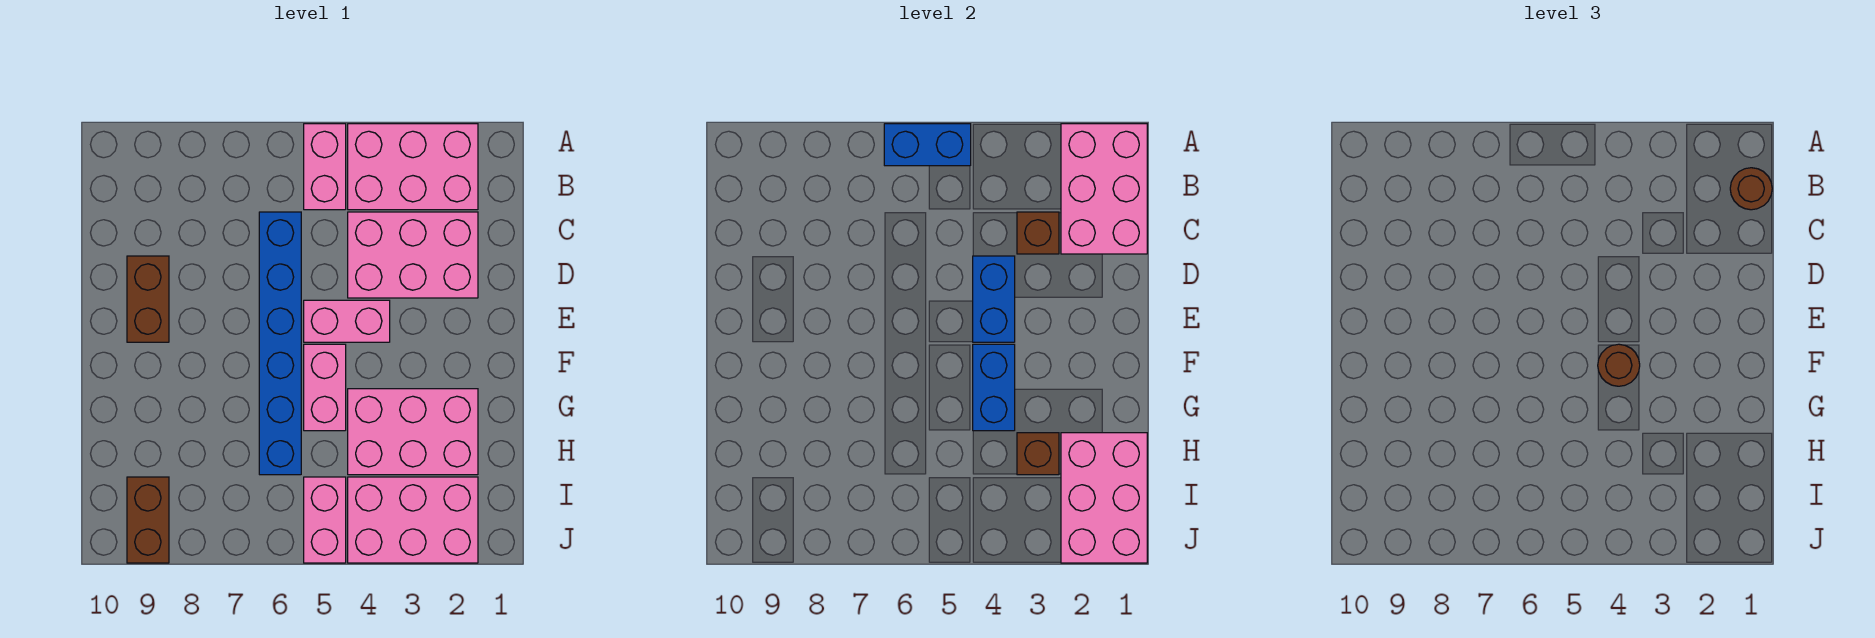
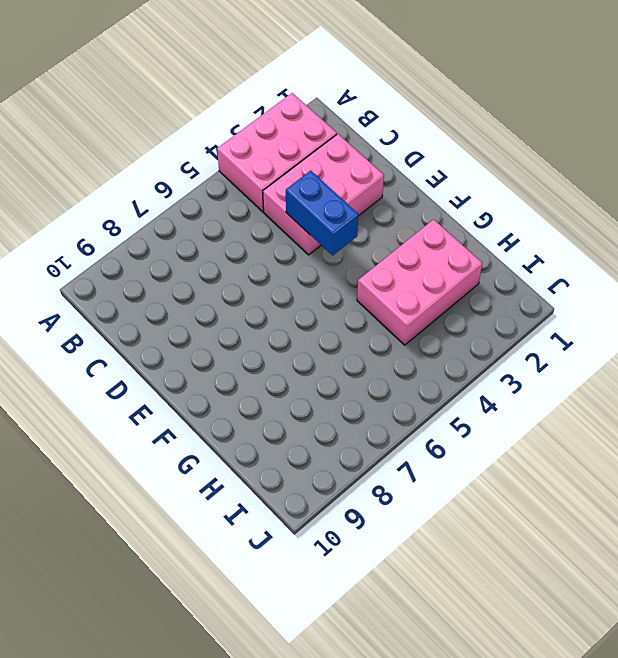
none -> pink 1x2 brick [304,124,346,210]
none -> blue 1x6 brick [259,212,301,475]
none -> brown 1x2 brick [127,256,169,342]

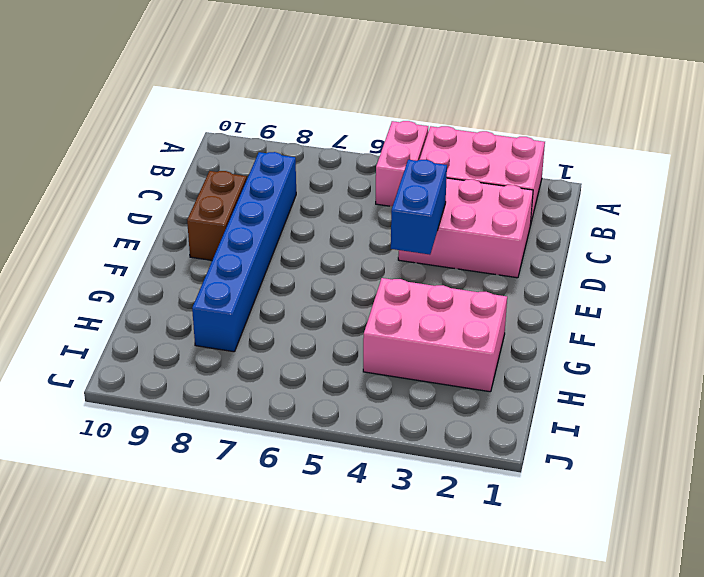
blue 1x6 brick [192,152,296,352] -> blue 1x6 brick moved to [259,212,301,475]
none -> pink 1x2 brick [304,300,390,342]
none -> pink 1x2 brick [304,344,346,431]
none -> pink 2x3 brick [348,477,478,563]

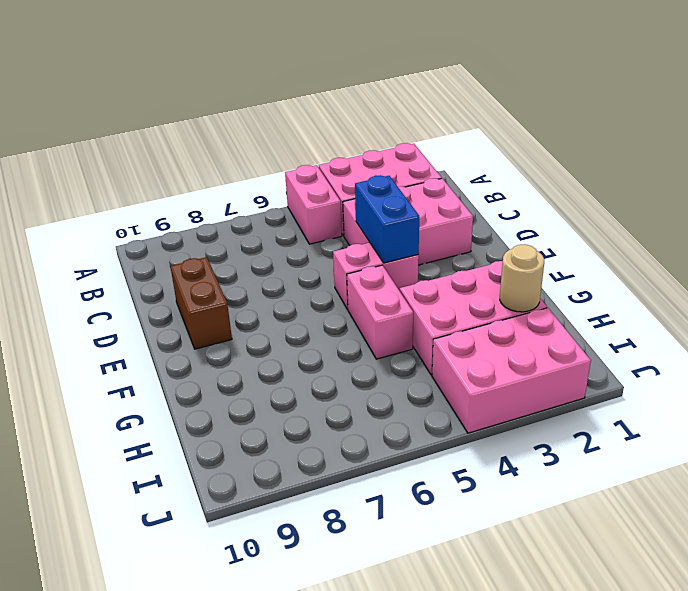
tan 1x1 round brick [500,244,544,312] -> pink 2x3 brick [1061,433,1147,563]
none -> blue 1x6 brick [259,212,301,475]
none -> pink 1x2 brick [304,477,346,563]
none -> brown 1x2 brick [127,477,169,563]

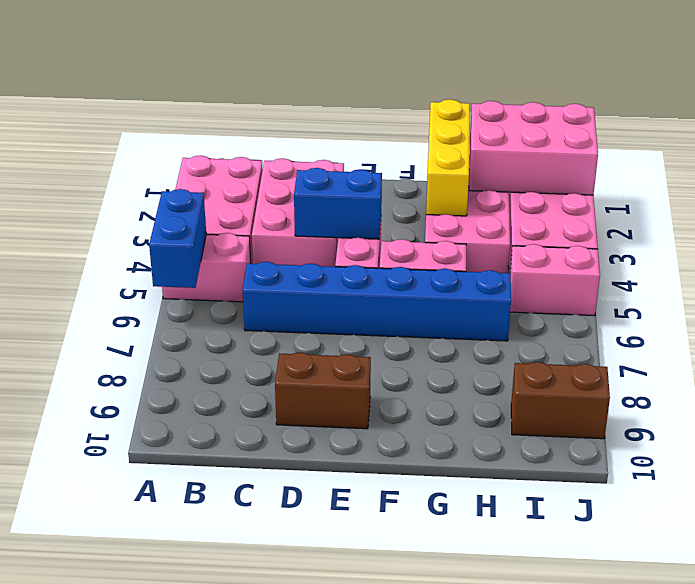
yellow 1x3 brick [426,99,470,216] -> none
none -> pink 2x3 brick [1061,124,1147,254]
none -> brown 1x1 brick [1017,212,1059,254]
none -> blue 1x2 brick [973,344,1015,431]

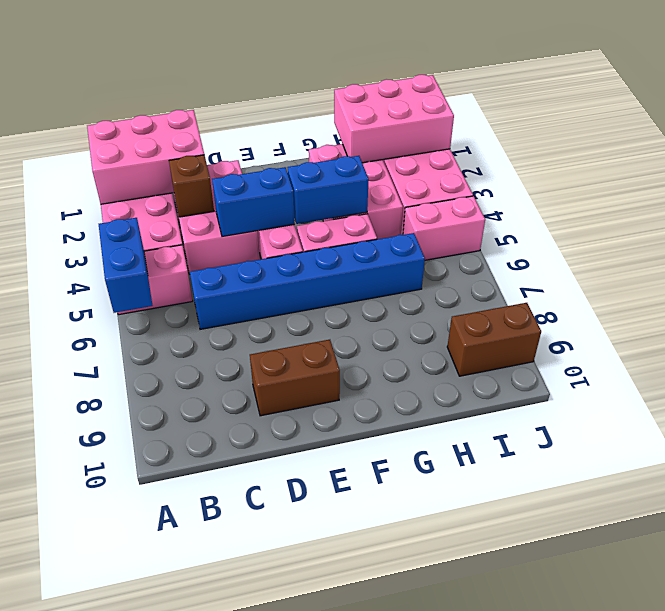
none -> brown 1x1 brick [1017,433,1059,475]
none -> brown 1x1 round brick [1730,168,1772,210]
none -> brown 1x1 round brick [1598,344,1640,386]

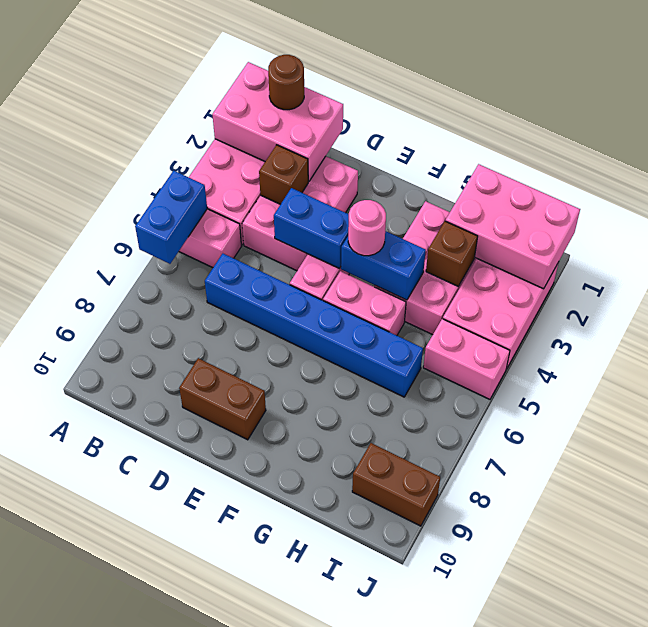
pink 1x1 round brick [348,200,386,256] -> brown 1x1 round brick [1598,344,1640,386]

